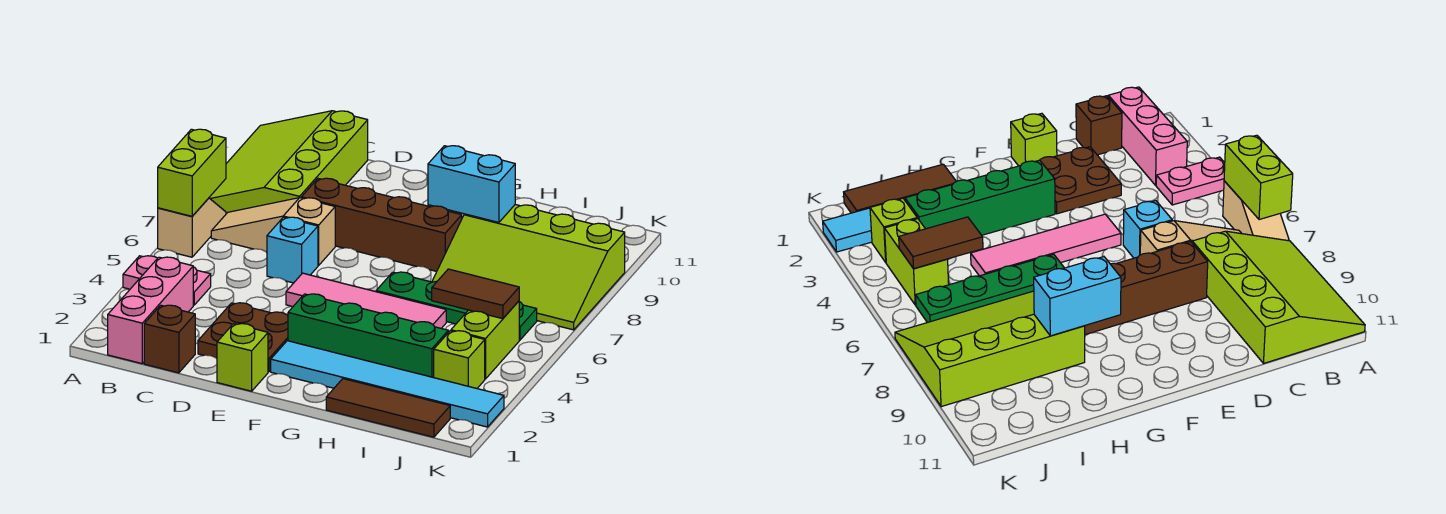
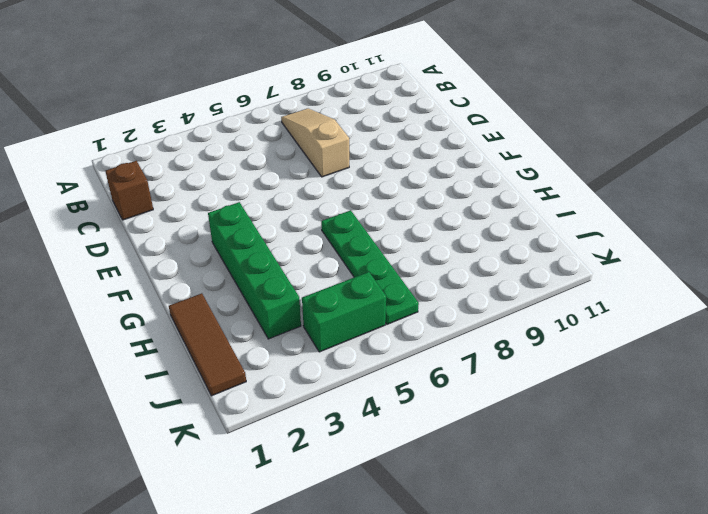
green 1x2 brick [302,272,386,352] -> lime 1x2 brick [451,301,519,379]
none -> pink 1x2 plate [123,256,211,305]
none -> tan 1x2 slope [158,198,226,257]
none -> lime 3x4 slope [209,111,368,214]

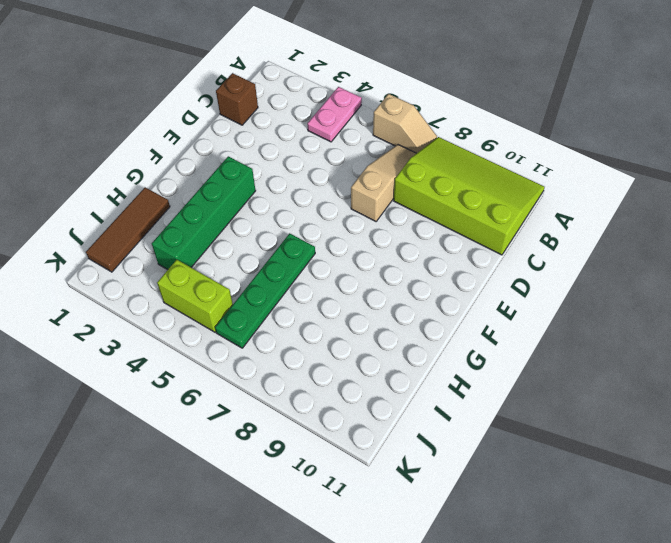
none -> pink 1x3 brick [108,257,193,364]
none -> brown 2x2 plate [198,303,288,372]
none -> cyan 1x1 brick [267,217,318,283]

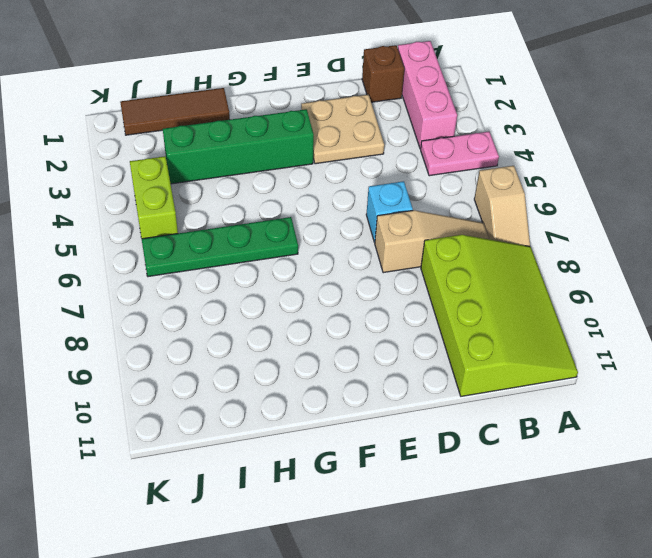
tan 2x2 plate [301,95,384,164] -> brown 2x2 plate [198,303,288,372]
none -> brown 1x4 brick [301,178,462,272]
none -> lime 1x1 brick [217,324,268,391]
none -> pink 1x4 tile [286,273,446,328]

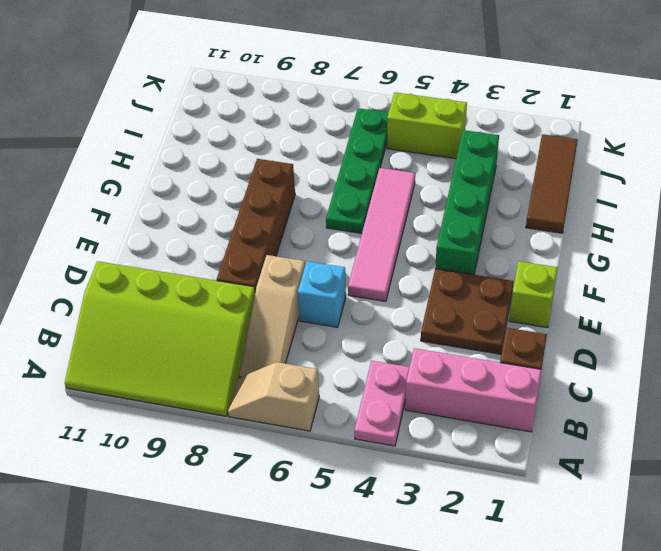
none -> cyan 1x6 tile [271,341,504,427]
none -> lime 3x4 slope [432,205,625,330]
none -> lime 1x1 brick [434,331,485,388]

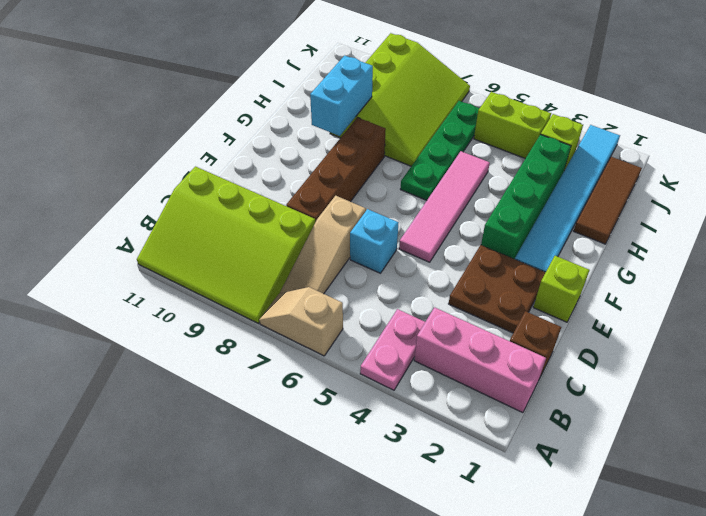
none -> lime 1x2 brick [158,129,226,216]
none -> brown 1x2 tile [432,269,519,319]

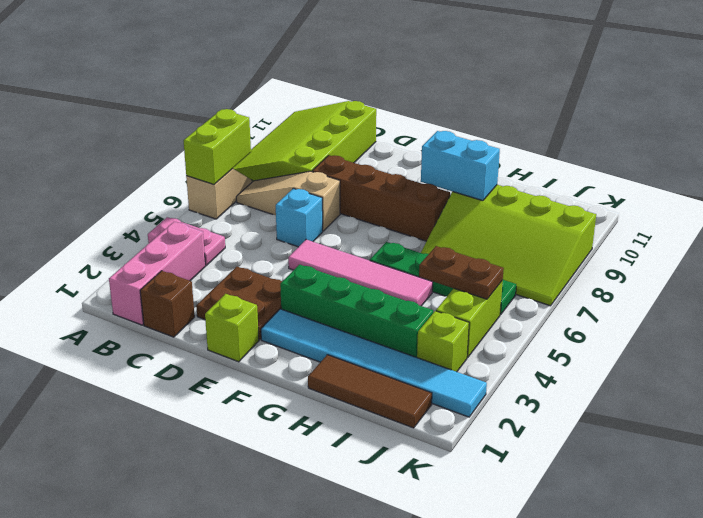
brown 1x2 plate [419,246,504,299] -> brown 1x2 tile [432,269,519,319]

